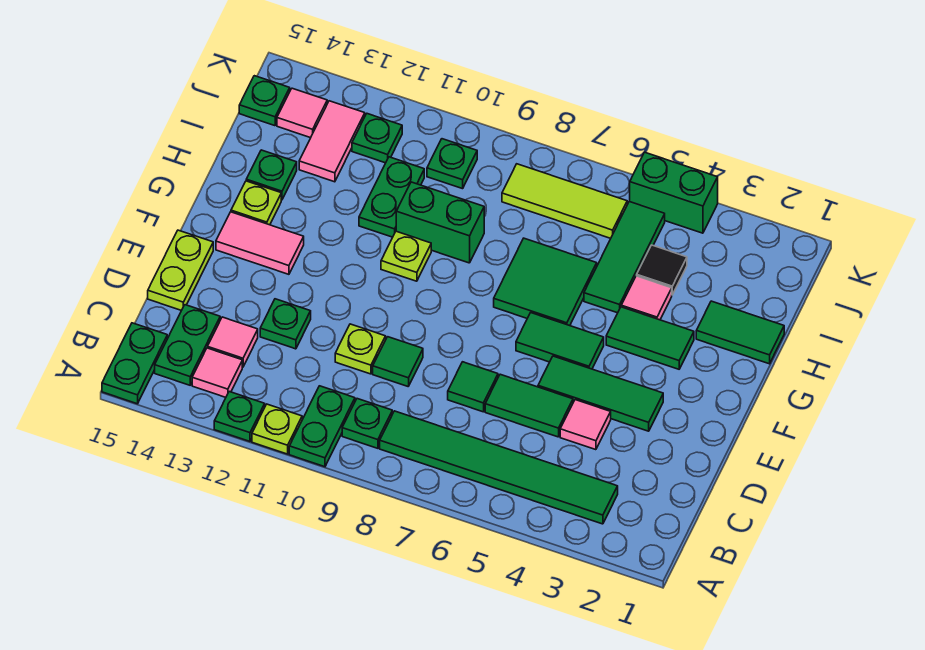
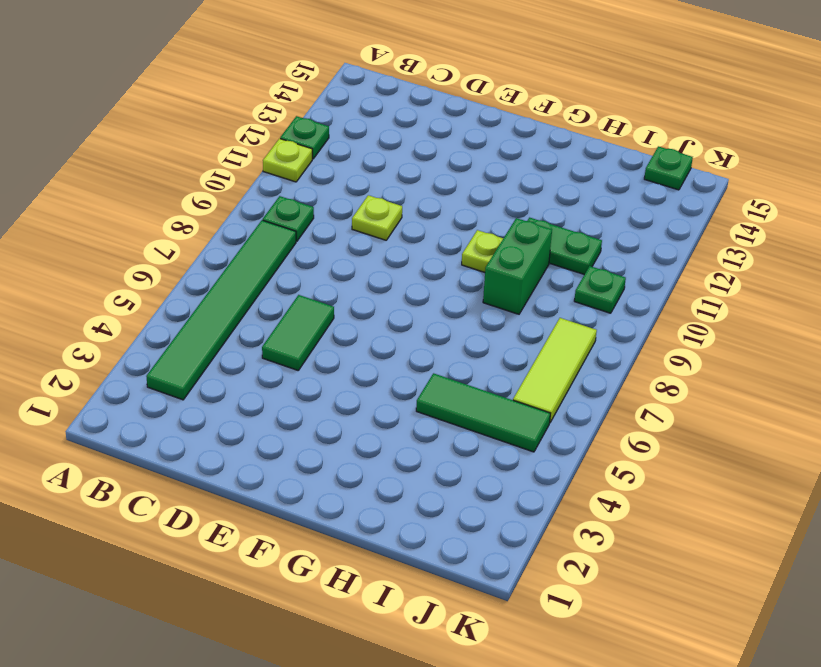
none -> green 1x2 plate [289,386,355,467]
none -> green 1x2 plate [102,323,167,404]
none -> pink 1x1 tile [192,348,242,397]
none -> green 1x2 plate [155,305,220,385]

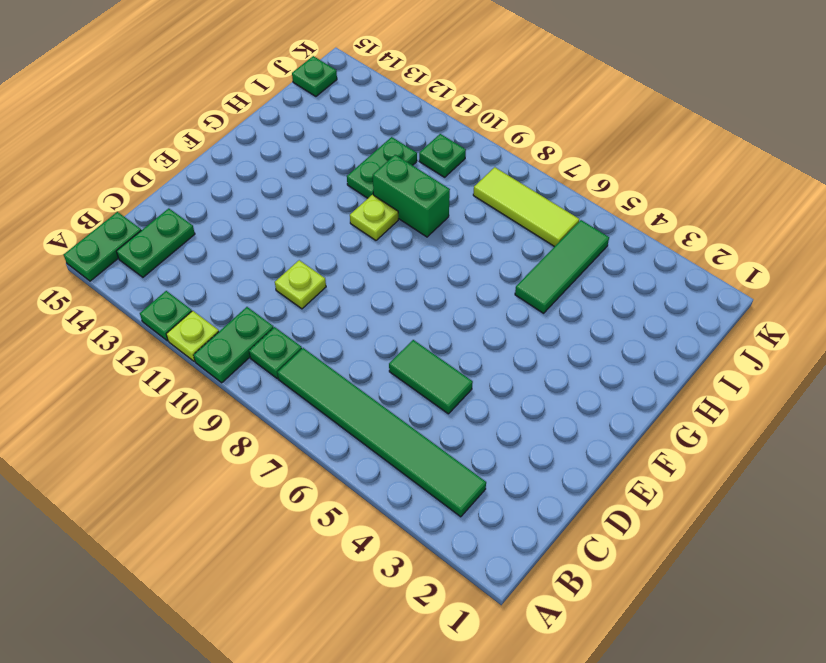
none -> pink 1x1 tile [192,348,242,397]
none -> pink 1x1 tile [208,317,258,367]
none -> pink 1x1 tile [560,400,611,450]
none -> green 1x1 tile [448,362,498,412]

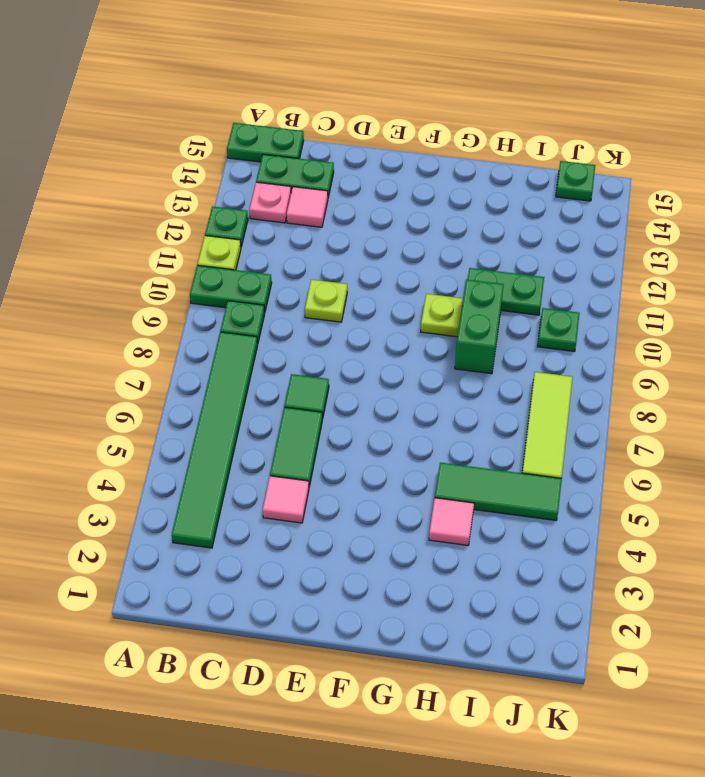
pink 1x1 plate [249,182,291,223] -> pink 1x1 tile [192,348,242,397]
none -> green 1x1 tile [373,337,423,386]
none -> green 1x1 plate [260,299,311,349]
none -> lime 1x2 plate [148,230,213,310]
none -> green 1x3 tile [538,356,663,431]

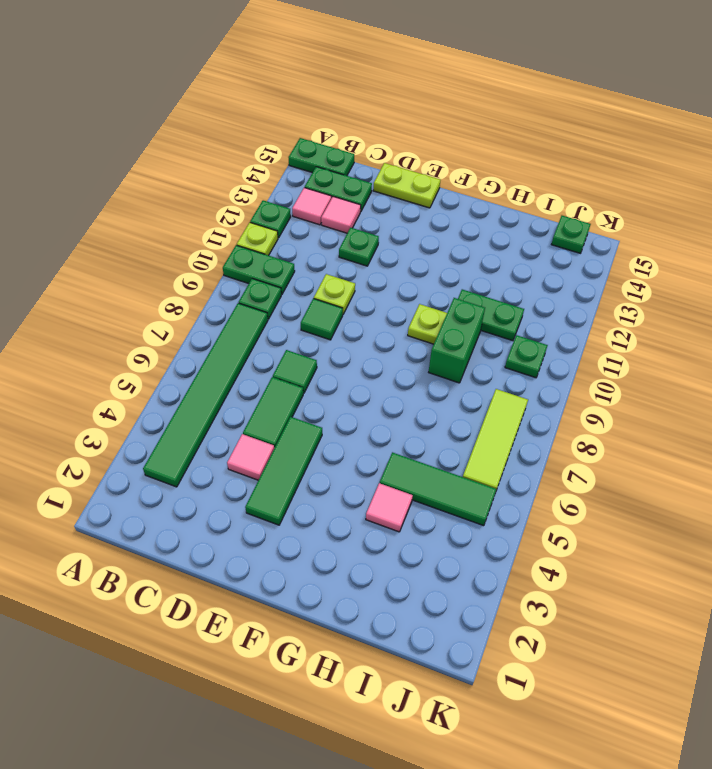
none -> green 1x2 tile [516,313,604,369]
none -> pink 1x2 tile [216,212,304,274]
none -> green 1x2 tile [606,307,694,369]
none -> green 2x2 tile [494,238,597,326]

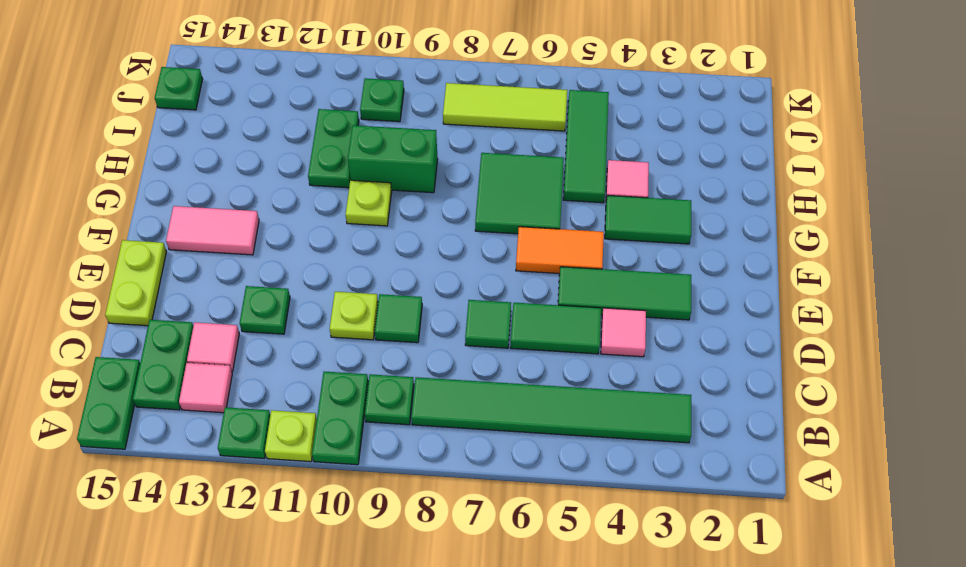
orange 1x2 tile [516,227,604,274] -> green 1x2 tile [516,313,604,369]
none -> lime 1x1 plate [231,181,281,225]
none -> green 1x2 tile [696,301,784,364]
none -> green 1x1 plate [246,150,297,200]
none -> black 1x1 tile [637,245,687,295]

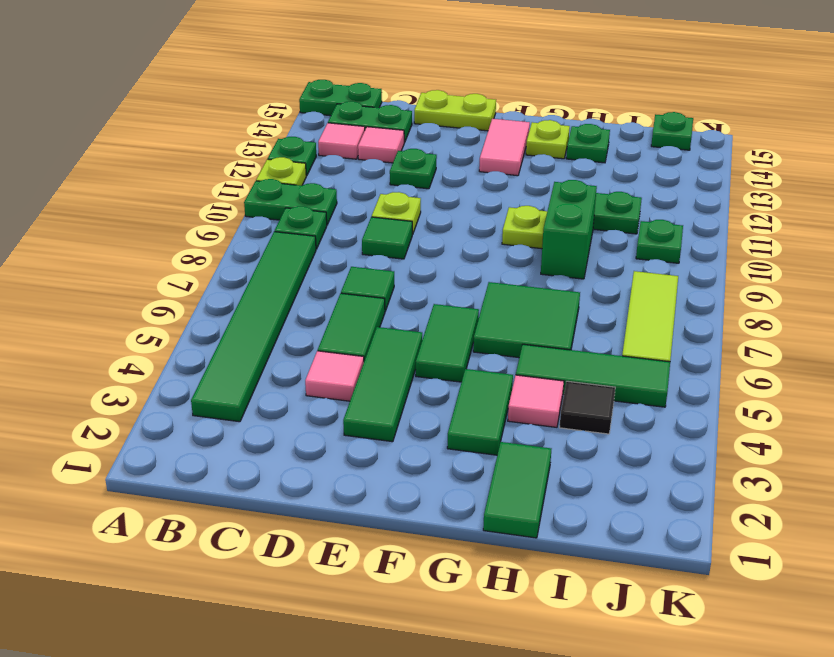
none -> pink 1x2 tile [299,101,365,182]
none -> green 1x1 plate [352,114,402,163]
none -> pink 1x1 tile [277,88,327,138]
none -> green 1x2 brick [630,152,718,233]

